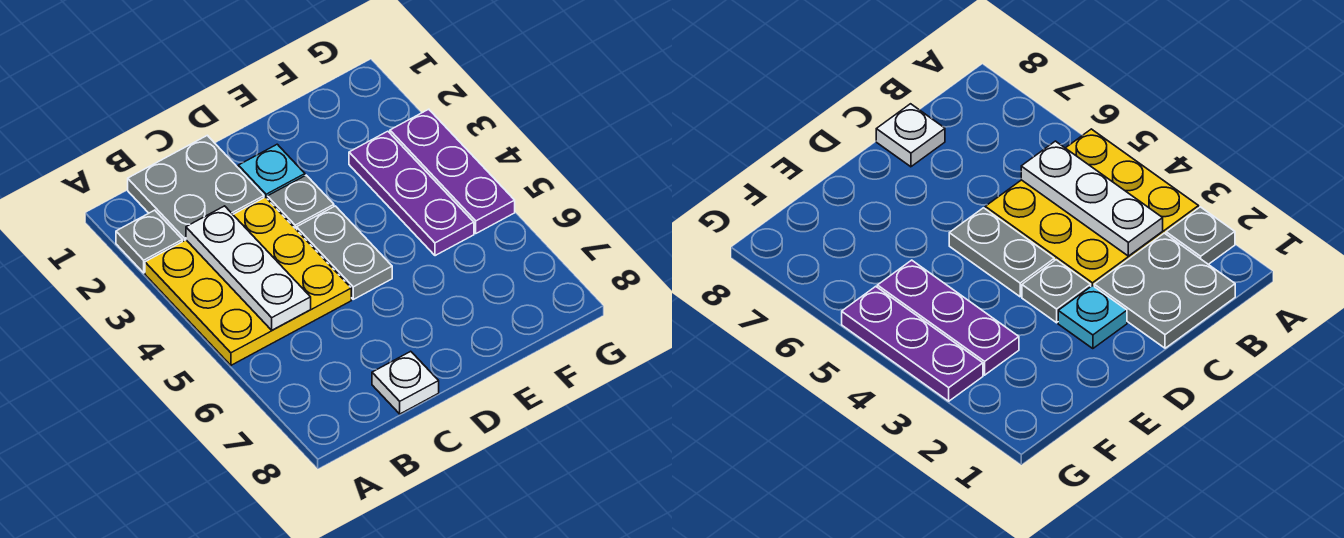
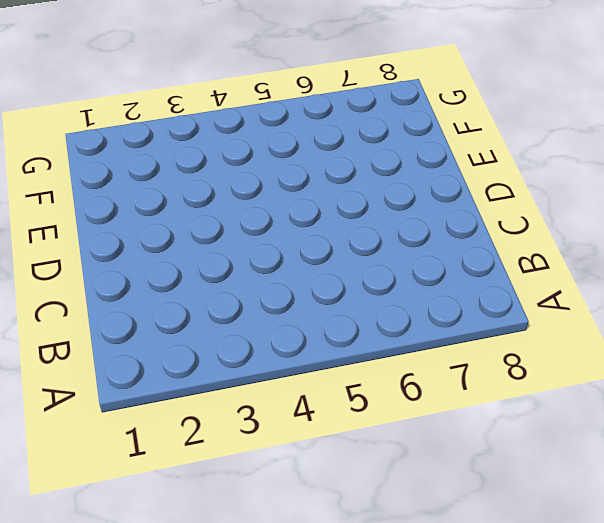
none -> grey 1x1 plate [116,210,182,273]
none -> yellow 3x3 plate [145,197,351,365]

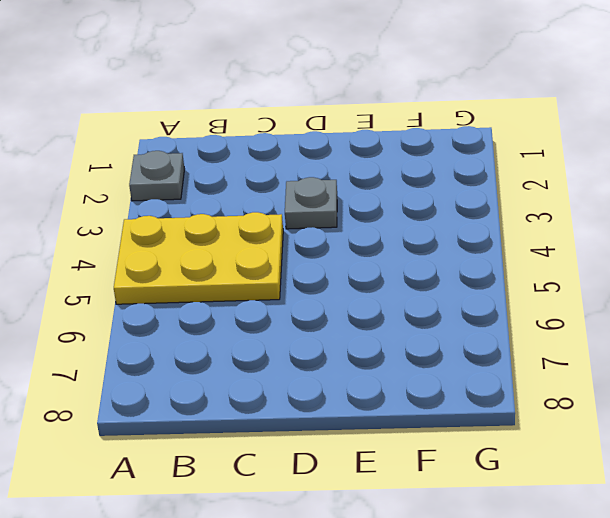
yellow 2x3 plate [114,212,283,304] -> yellow 3x3 plate [145,197,351,365]
none -> grey 2x2 plate [128,135,264,242]
none -> white 1x1 plate [372,351,439,414]

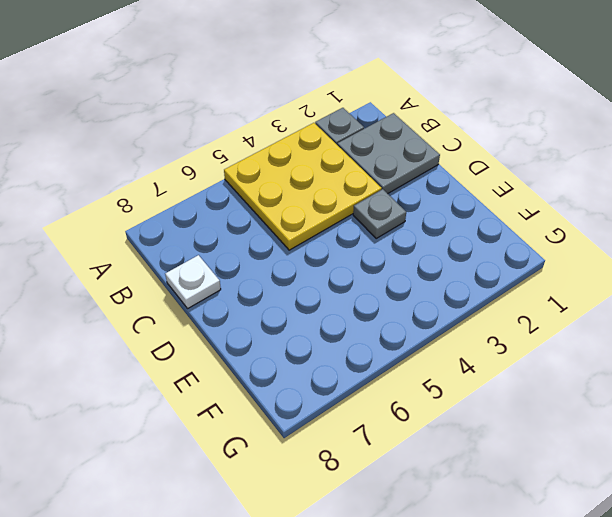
none -> cyan 1x1 plate [238,144,305,198]
none -> grey 1x2 plate [297,206,392,299]

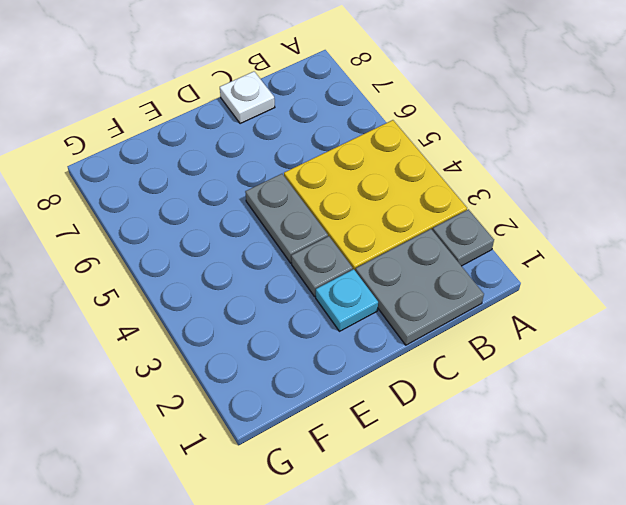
none -> purple 1x3 plate [349,131,474,256]
none -> purple 1x3 plate [390,109,515,233]

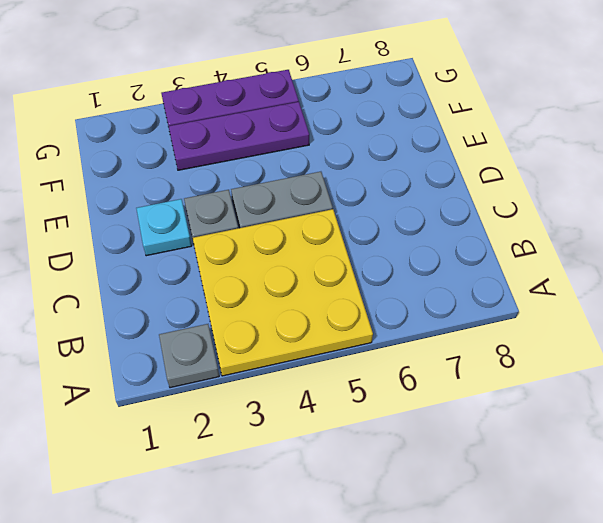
none -> grey 2x2 plate [128,135,264,242]
none -> white 1x1 plate [372,351,439,414]

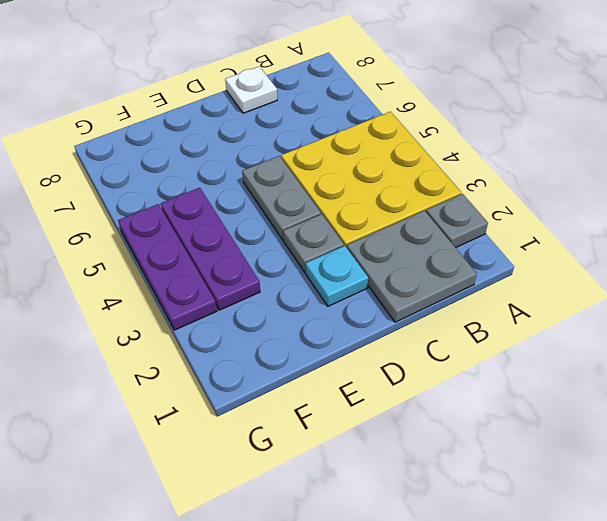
none -> white 1x3 plate [186,206,311,330]

